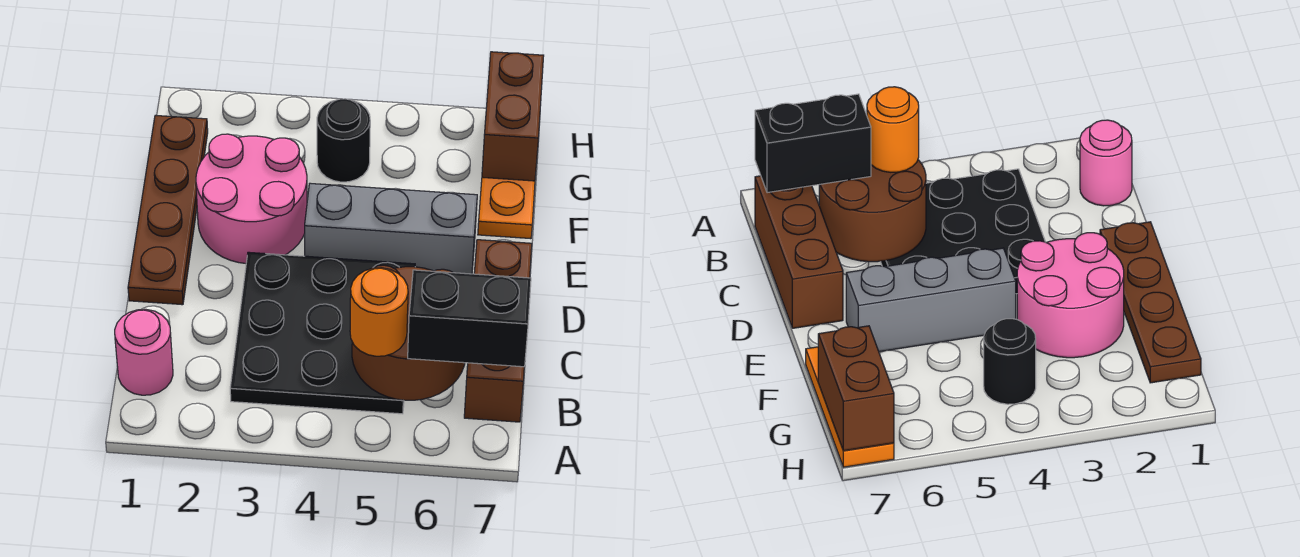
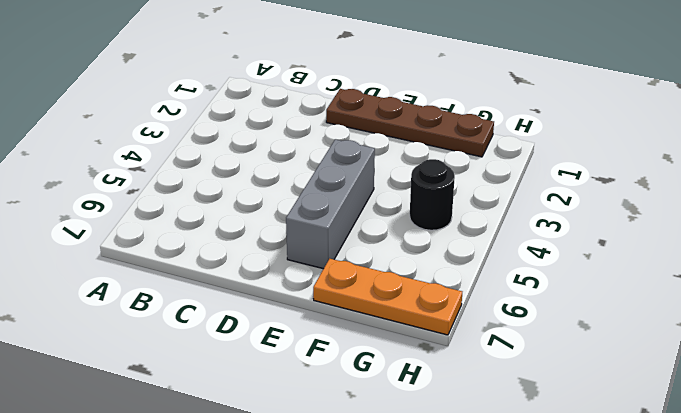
none -> pink 1x1 round brick [115,309,173,395]
none -> black 3x3 plate [230,252,415,414]
none -> brown 1x3 brick [464,240,532,422]

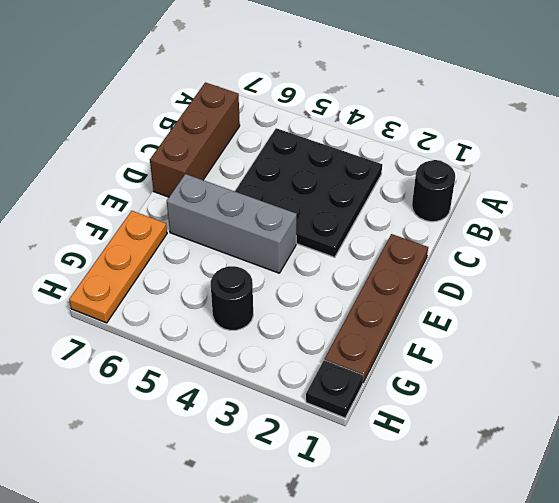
black 1x1 round brick [412,160,455,222] -> pink 1x1 round brick [115,309,173,395]
black 1x1 plate [306,360,363,418] -> none
none -> pink 2x2 round brick [196,134,307,263]
none -> brown 2x2 round brick [352,265,465,400]
none -> brown 1x2 brick [482,52,544,181]

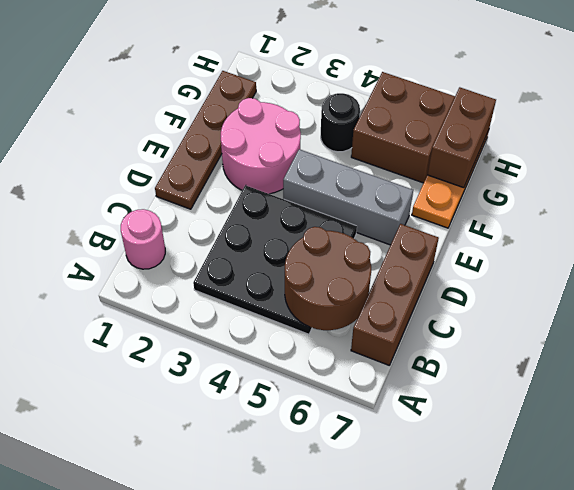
brown 2x2 brick [351,72,455,183] -> none
none -> orange 1x1 round brick [350,268,408,356]
none -> black 1x2 brick [408,270,531,367]

